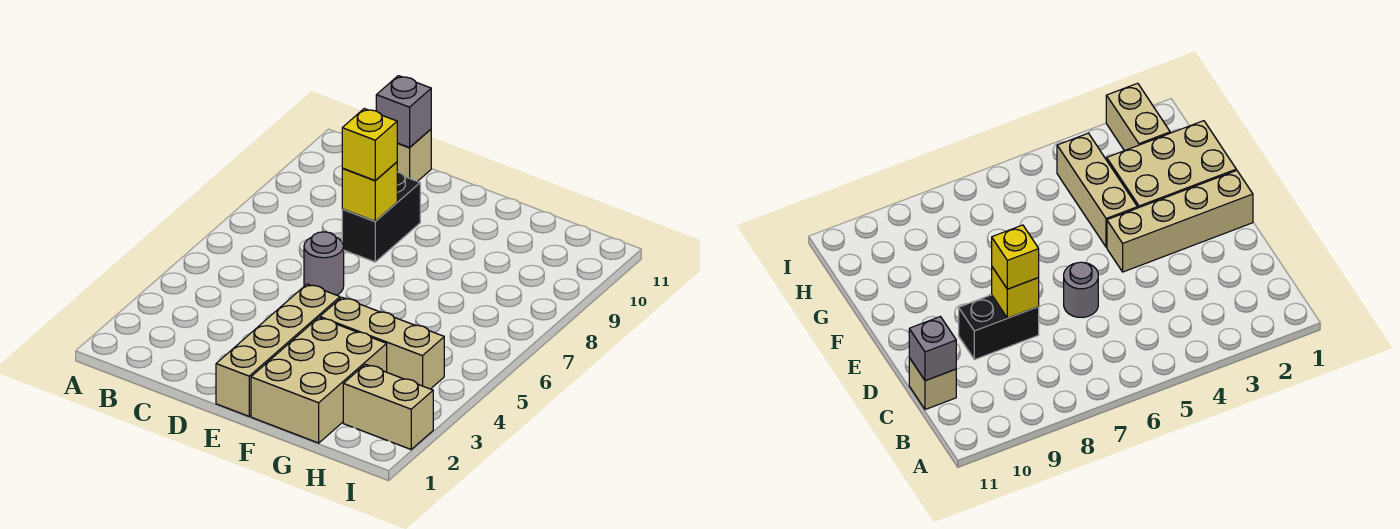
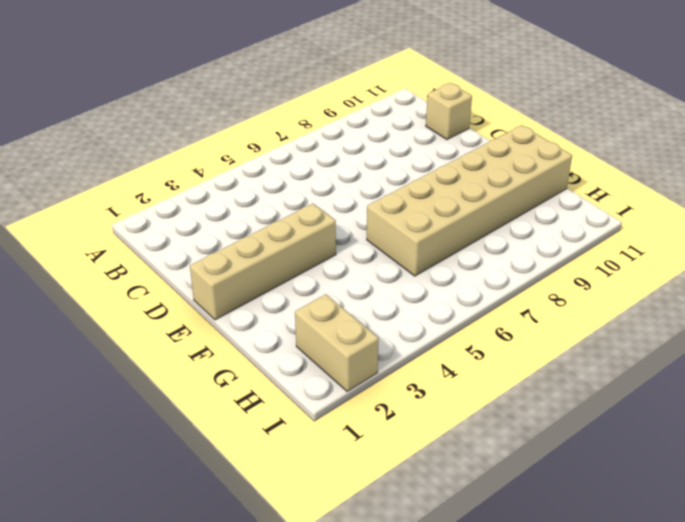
tan 2x6 brick [367,125,572,276] -> none
none -> grey 1x1 round brick [304,232,344,295]
none -> black 1x2 brick [342,172,420,262]

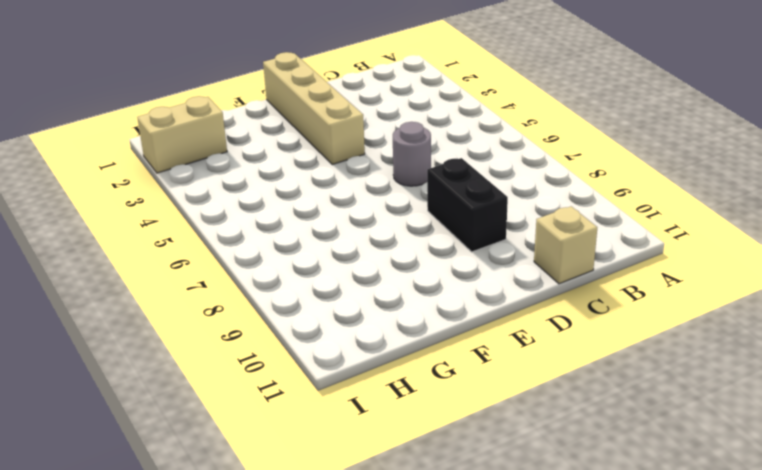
none -> tan 2x3 brick [251,318,387,443]
none -> tan 1x3 brick [320,297,444,389]

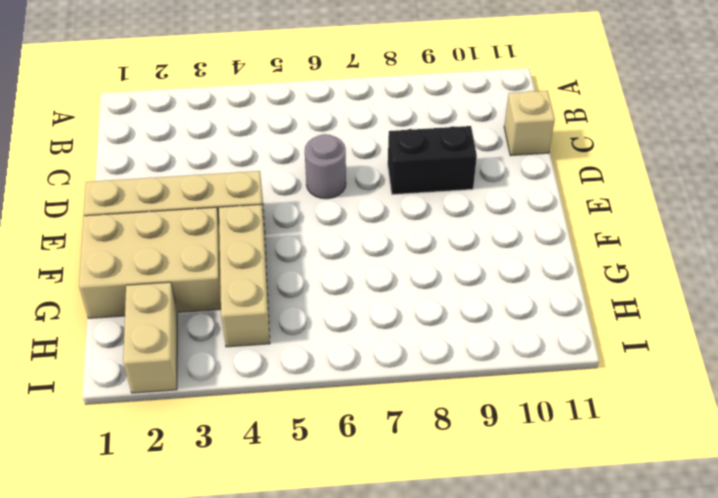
none -> grey 1x1 brick [376,76,431,148]
none -> yellow 1x1 brick [342,162,397,221]

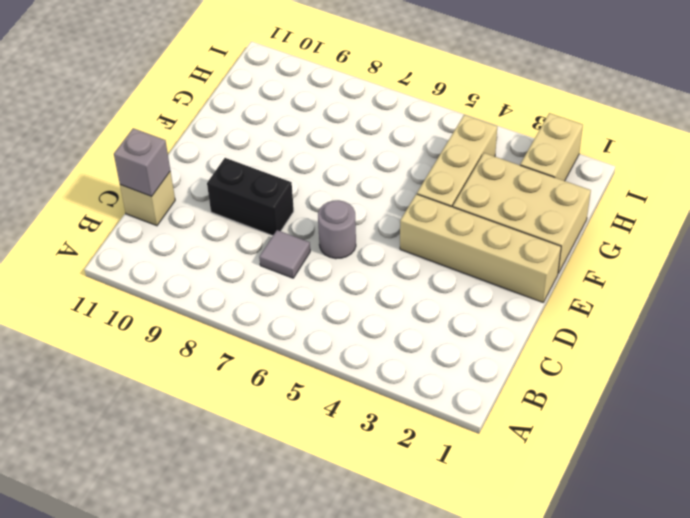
grey 1x1 tile [259,230,310,278] -> none
none -> yellow 1x1 brick [342,162,397,221]
none -> yellow 1x1 brick [342,109,397,181]

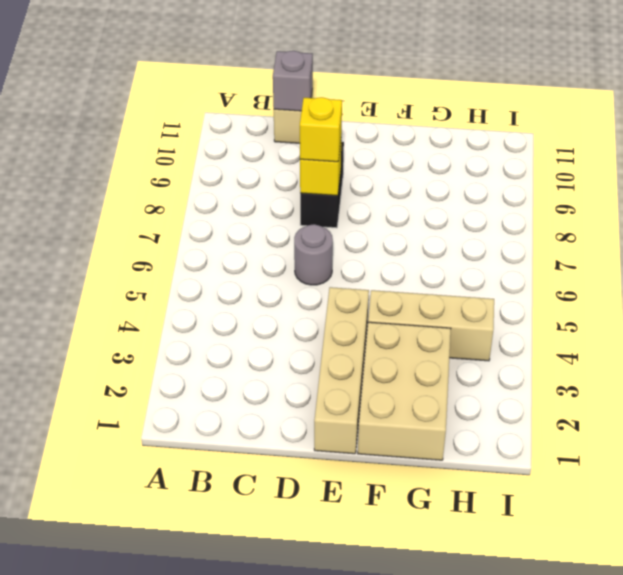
none -> tan 1x2 brick [343,364,433,449]

